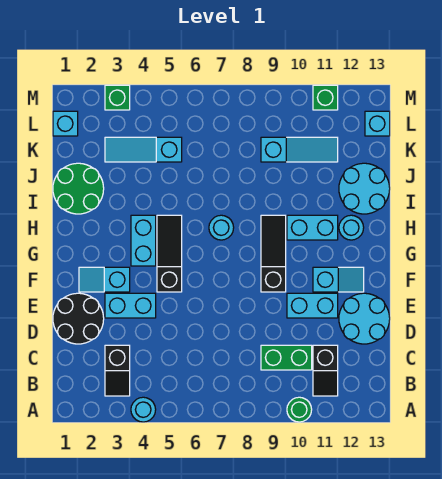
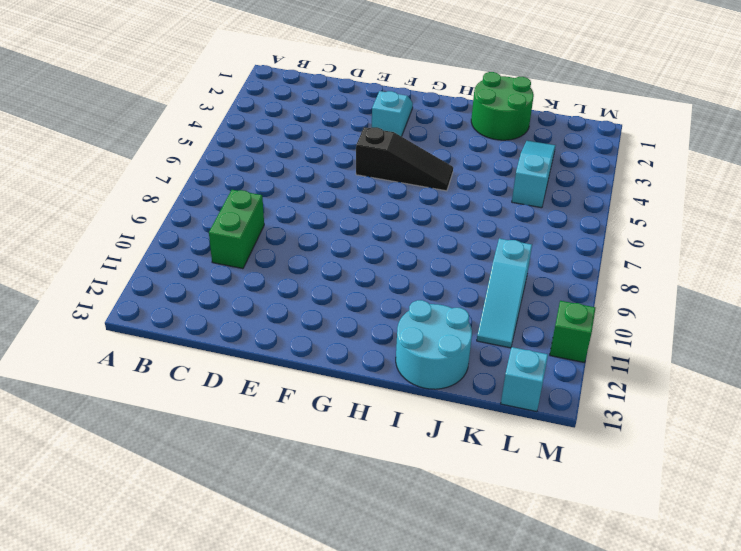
none -> cyan 1x1 round brick [131,397,156,422]
none -> green 1x1 round brick [287,397,312,422]
none -> black 1x2 slope [105,345,130,396]

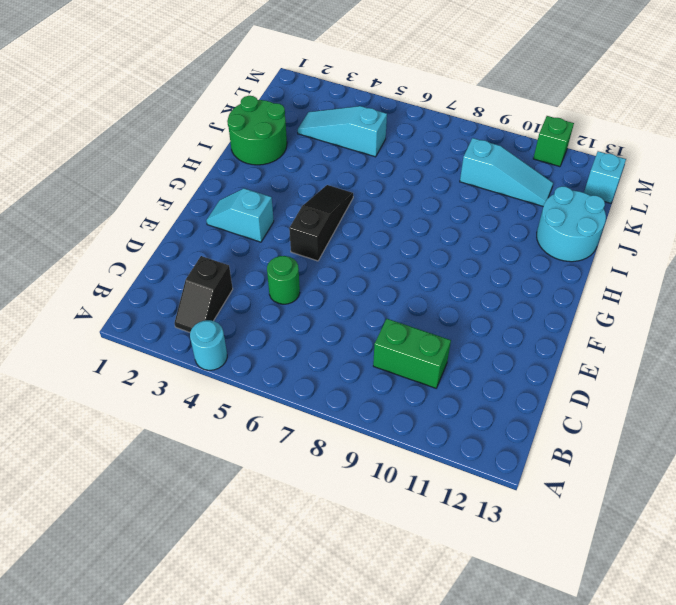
green 1x1 round brick [267,256,300,304] -> green 1x1 round brick moved to [287,397,312,422]
none -> black 1x2 slope [313,345,338,396]
none -> black 2x2 round brick [53,293,104,344]
none -> cyan 2x2 round brick [339,293,390,344]

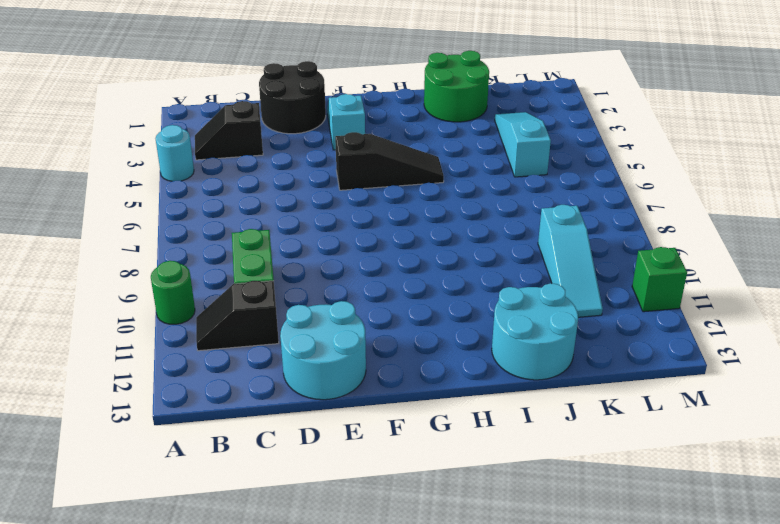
none -> cyan 1x2 brick [105,293,156,318]
none -> cyan 1x2 brick [287,293,338,318]
none -> black 1x3 slope [261,215,286,292]

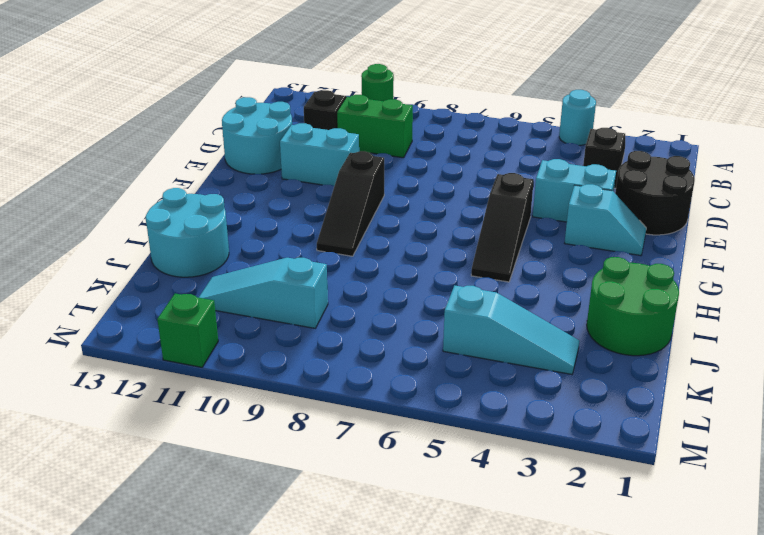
none -> cyan 1x2 slope [313,267,364,292]
none -> cyan 1x2 brick [131,215,156,266]
none -> cyan 1x1 round brick [209,215,234,240]

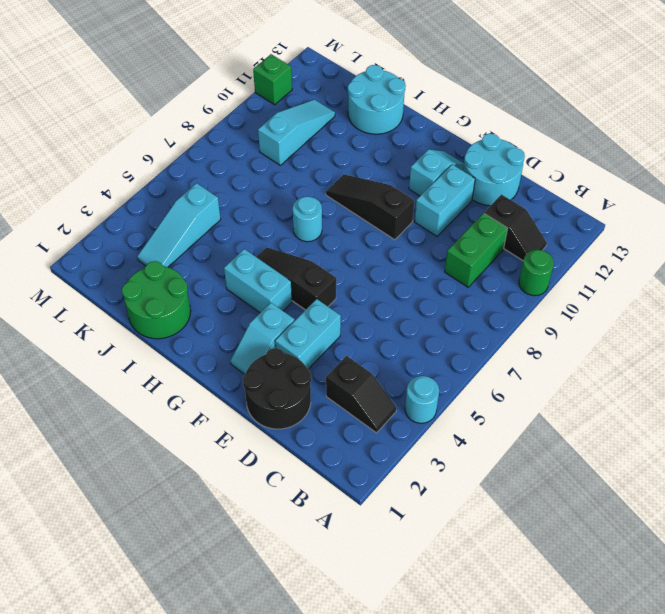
none -> cyan 1x2 brick [287,215,338,240]
none -> cyan 1x1 round brick [339,215,364,240]
none -> cyan 1x1 brick [53,111,78,136]

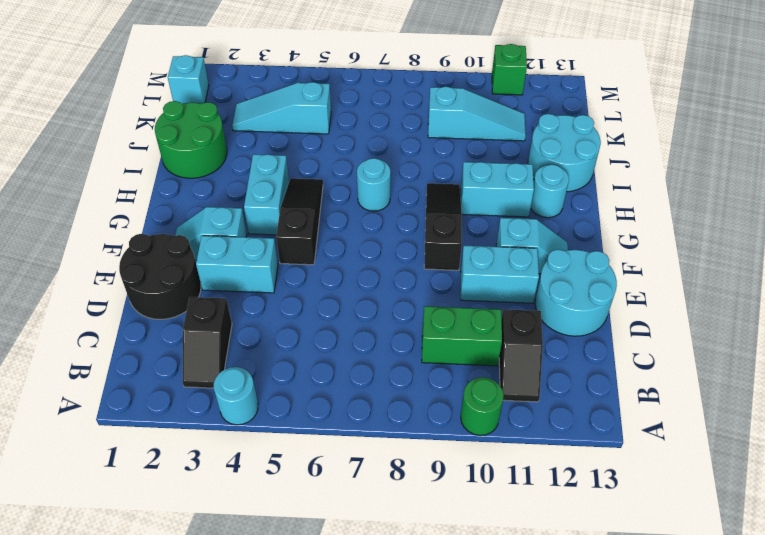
none -> cyan 1x1 brick [365,111,390,136]
none -> green 1x1 brick [105,85,130,110]

